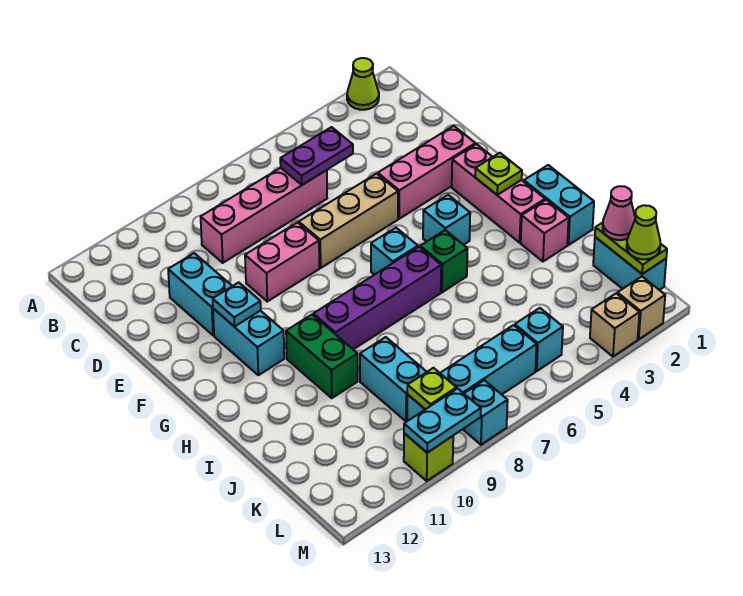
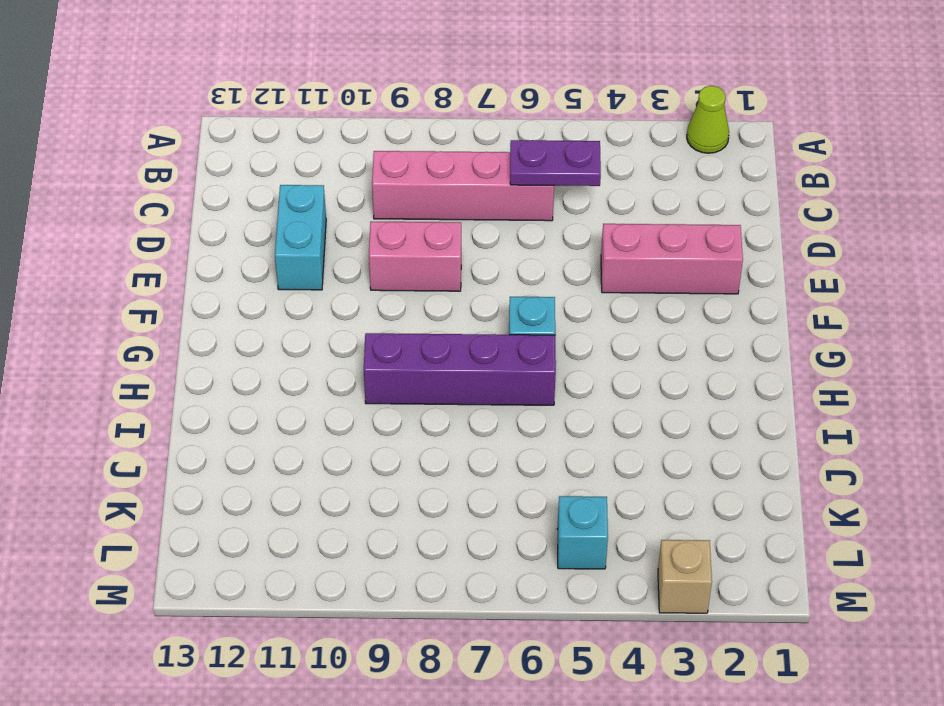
none -> tan 1x3 brick [299,174,398,268]
none -> pink 1x3 brick [452,144,545,243]
none -> cyan 1x2 brick [213,308,284,375]
none -> cyan 1x1 brick [423,195,470,245]

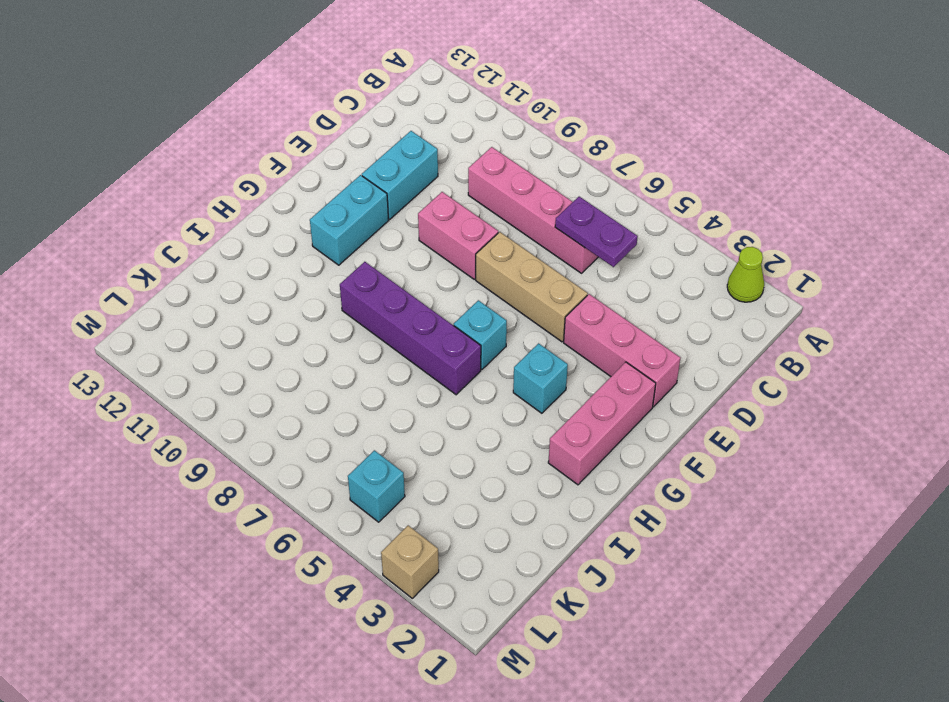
none -> cyan 1x2 brick [524,165,594,245]
none -> green 1x1 brick [420,230,468,292]
none -> green 1x2 brick [286,315,358,398]
none -> pink 1x1 brick [521,200,569,261]

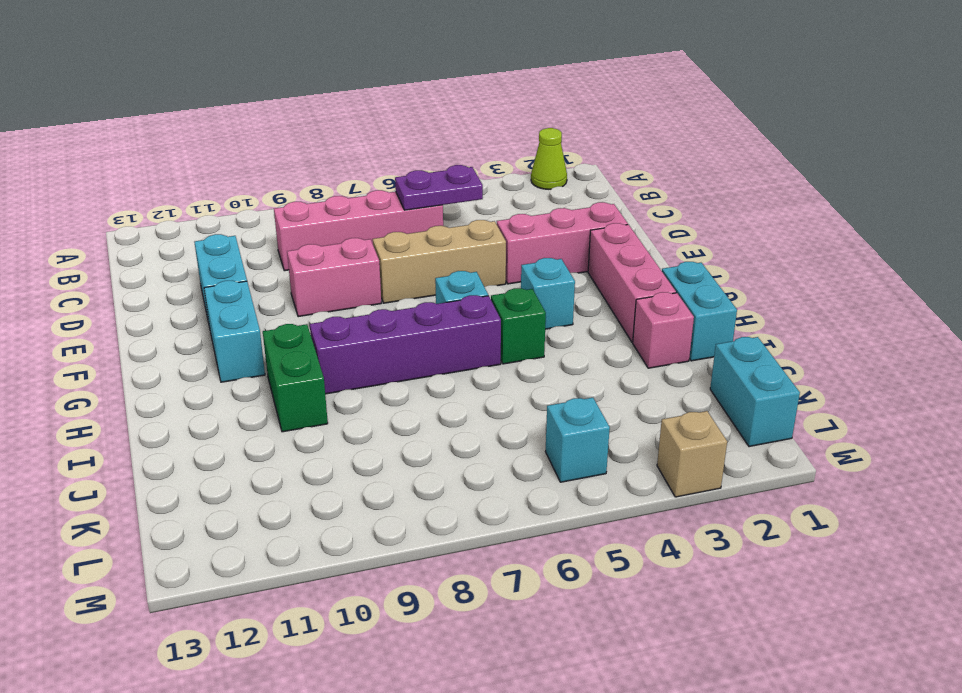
none -> cyan 1x2 brick [360,337,426,421]
none -> cyan 1x4 brick [407,325,537,421]
none -> tan 1x1 brick [617,277,665,339]
none -> cyan 1x1 brick [463,380,508,445]

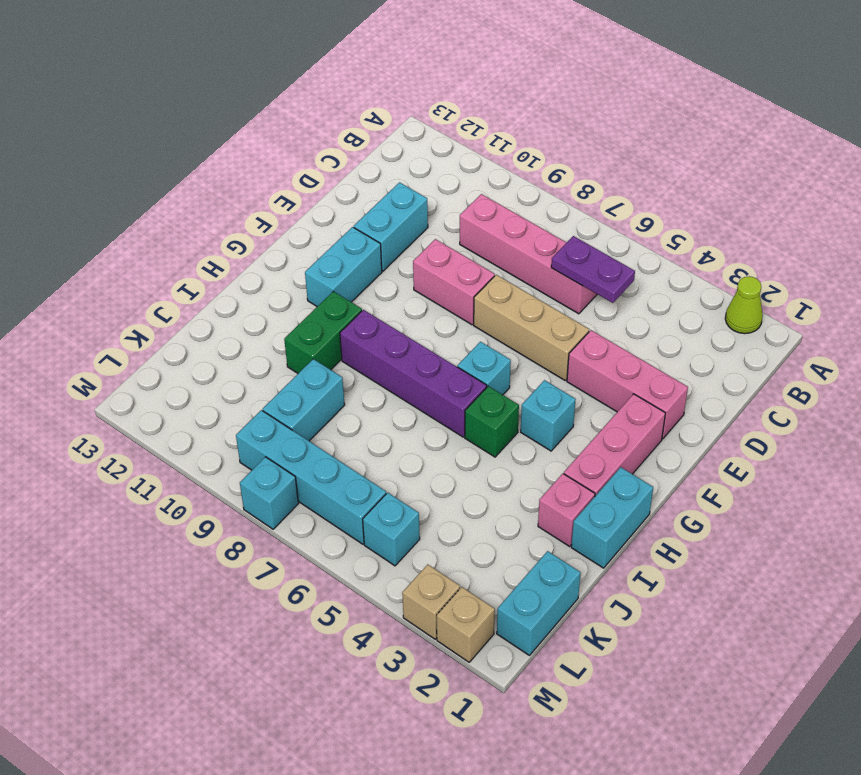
none -> lime 1x1 brick [404,433,453,481]
none -> cyan 1x1 plate [213,282,261,327]
none -> lime 1x1 plate [475,153,522,195]
none -> lime 1x2 plate [595,223,667,274]

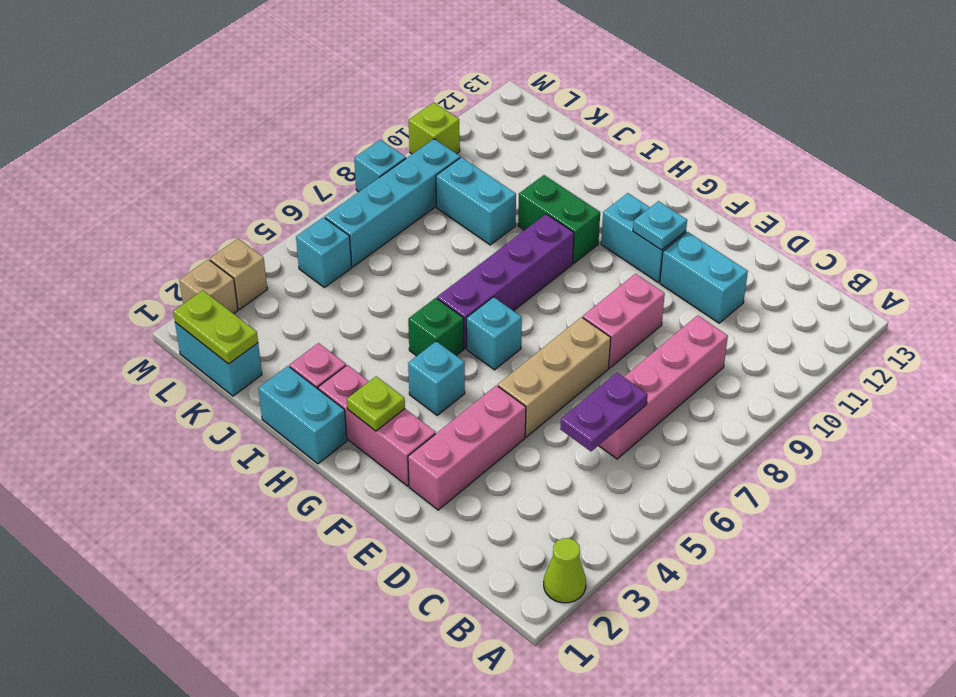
none -> lime 1x1 plate [407,368,456,409]
none -> cyan 1x2 plate [404,388,481,453]
none -> pink 1x1 cone [603,186,635,240]
none -> lime 1x1 cone [627,205,660,259]

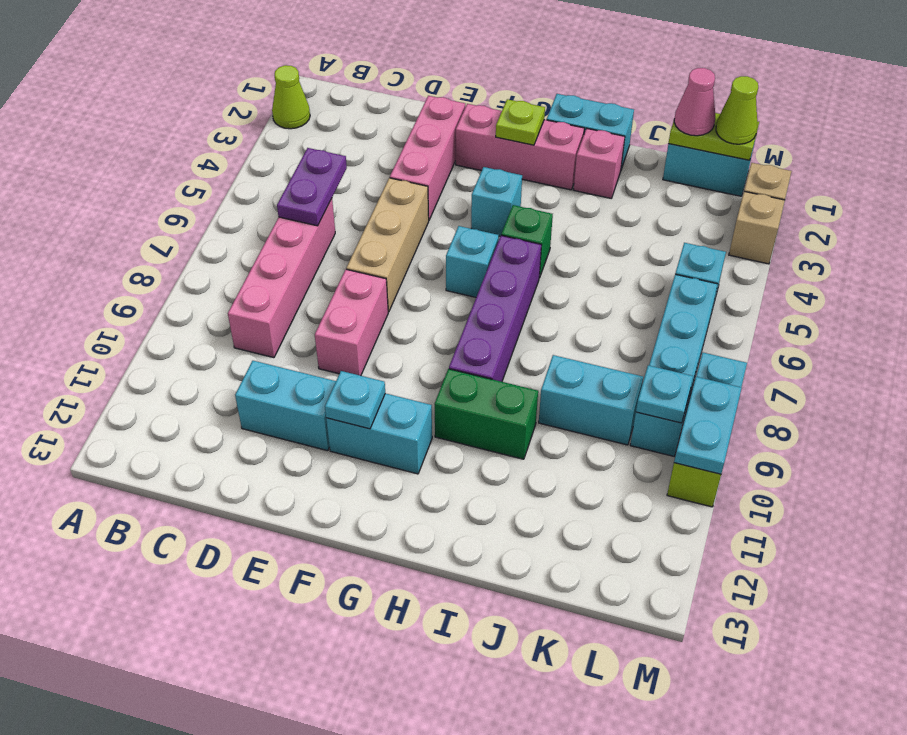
cyan 1x1 plate [636,365,693,423] -> lime 1x1 plate [407,368,456,409]

